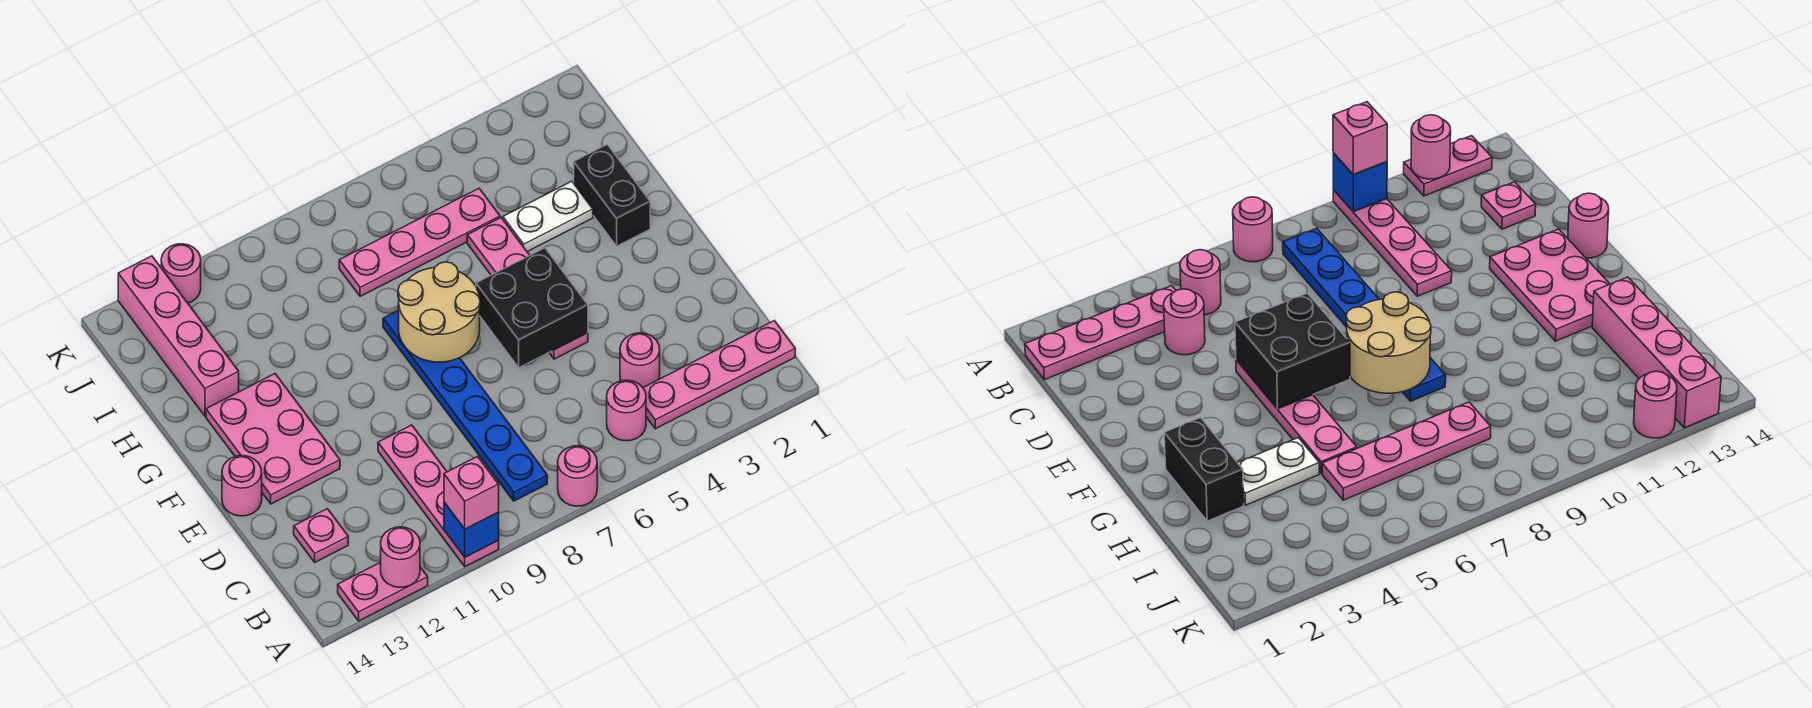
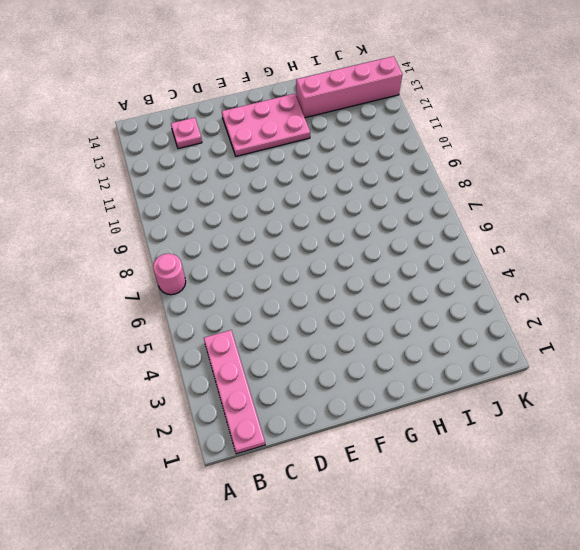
none -> pink 1x4 plate [378,425,499,567]
none -> pink 1x2 plate [338,562,428,621]
none -> pink 1x1 round brick [607,380,646,441]

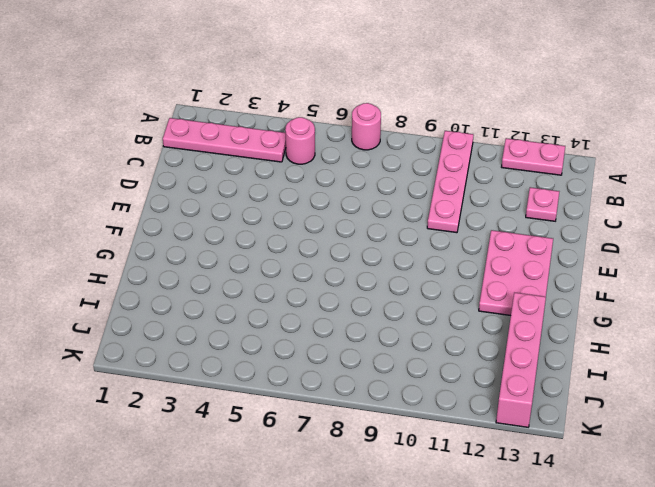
none -> blue 1x6 plate [383,310,547,501]
none -> pink 1x1 round brick [620,333,660,387]
none -> pink 1x4 plate [467,218,588,359]

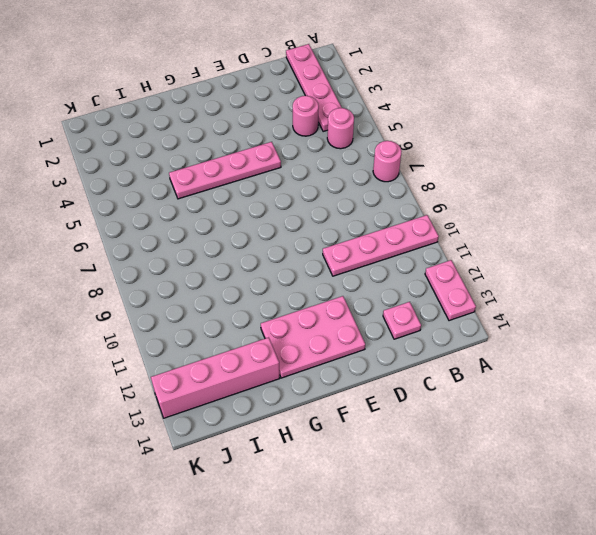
none -> blue 1x6 plate [383,310,547,501]
none -> pink 1x1 round brick [222,456,262,516]
none -> black 1x2 brick [574,144,650,246]

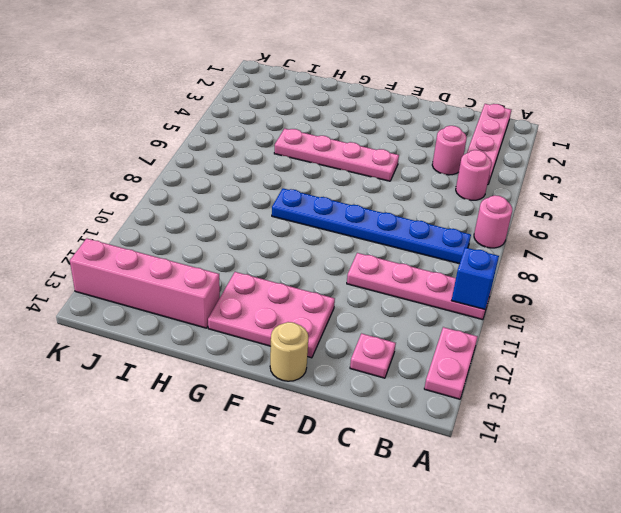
tan 1x1 round brick [270,322,308,381] -> pink 1x1 round brick [222,456,262,516]
none -> black 1x2 brick [574,144,650,246]
none -> white 1x2 plate [503,181,593,252]
none -> pink 1x4 plate [339,189,500,296]

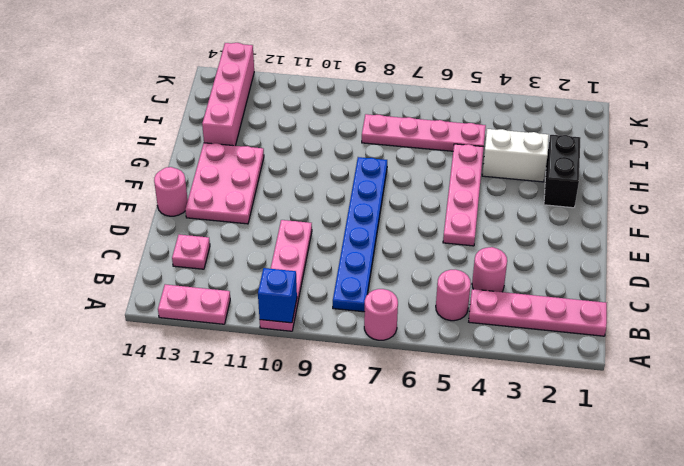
white 1x2 brick [482,129,549,182] -> white 1x2 plate [503,181,593,252]
none -> pink 1x1 round brick [161,244,201,303]
none -> pink 1x1 round brick [381,527,420,587]
none -> black 2x2 brick [476,248,588,368]

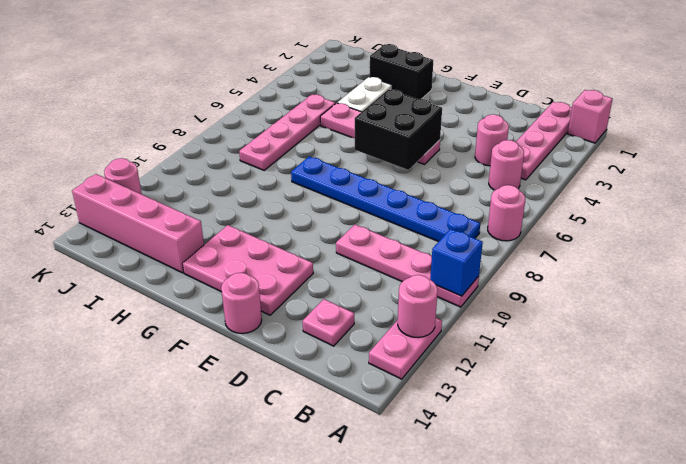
pink 1x1 brick [568,90,613,143] -> pink 1x1 brick moved to [444,457,499,529]
none -> tan 2x2 round brick [398,262,480,362]

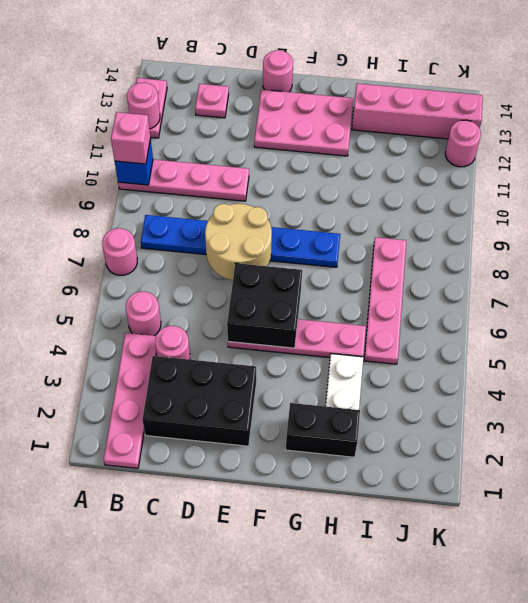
black 2x3 brick [142,356,256,446] -> none
tan 2x2 round brick [205,204,272,280] -> tan 2x2 round brick moved to [398,262,480,362]

